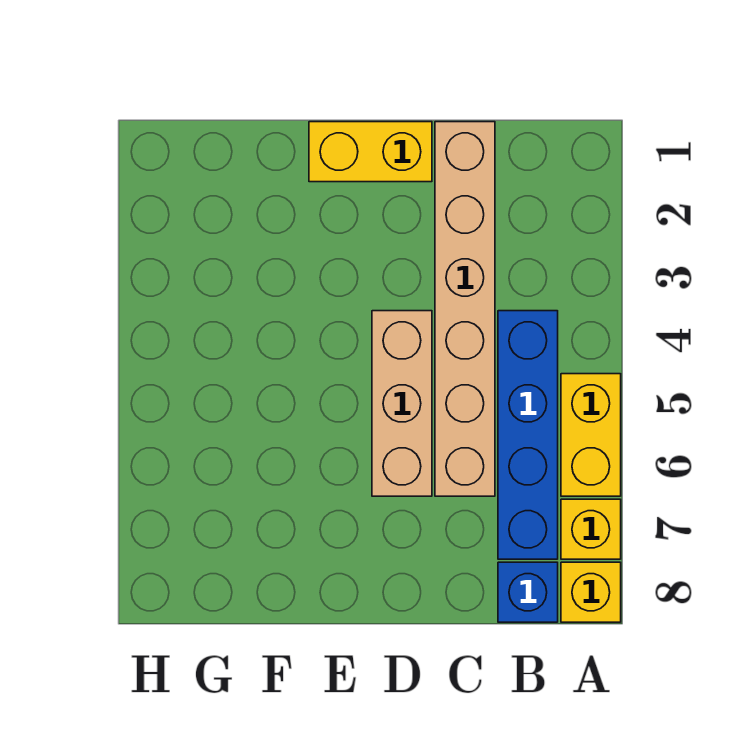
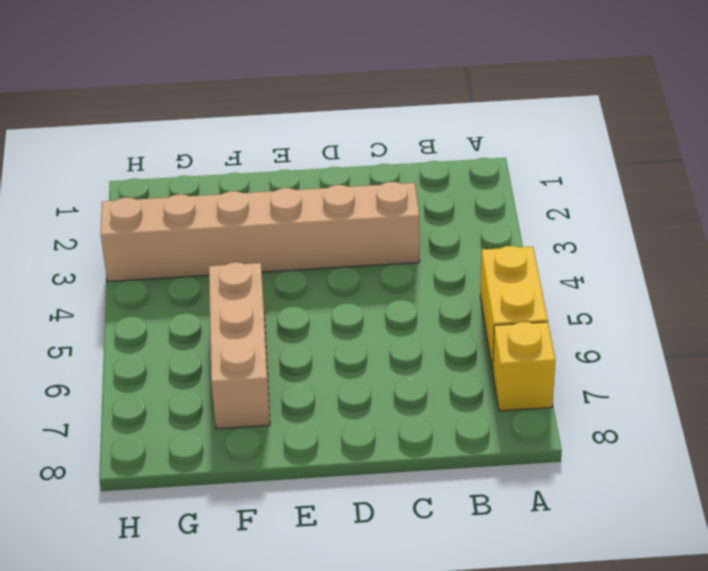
tan 1x6 brick [101,182,419,281] -> tan 1x6 brick turned to [435,122,495,496]
tan 1x3 brick [209,262,270,429] -> tan 1x3 brick moved to [372,311,432,496]
none -> yellow 1x1 brick [561,562,621,622]
none -> blue 1x4 brick [498,311,558,559]

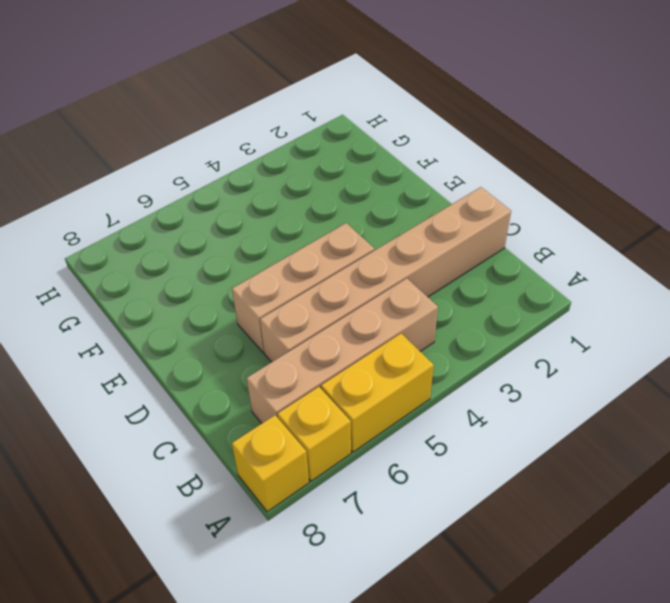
tan 1x4 brick [247,278,438,423] -> blue 1x4 brick [498,311,558,559]
none -> blue 1x1 brick [498,562,558,622]
none -> yellow 1x2 brick [309,122,432,182]

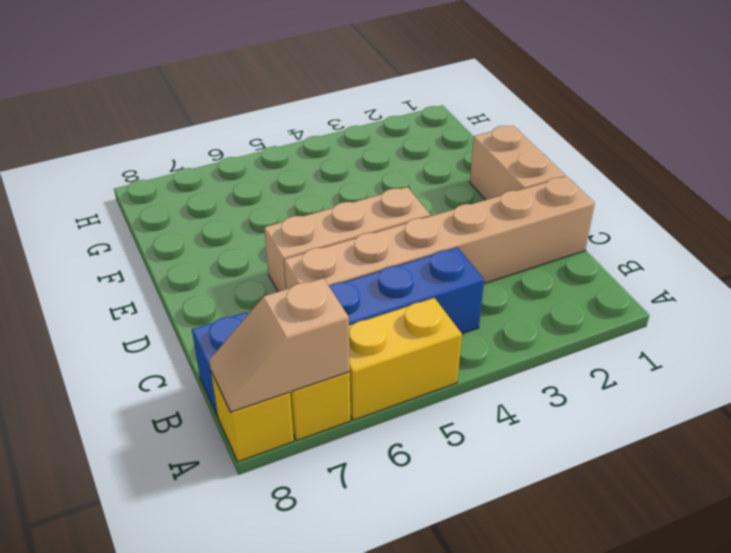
tan 1x2 slope [209,278,350,412] -> none
tan 1x2 brick [470,126,565,200] -> yellow 1x2 brick [309,122,432,182]

